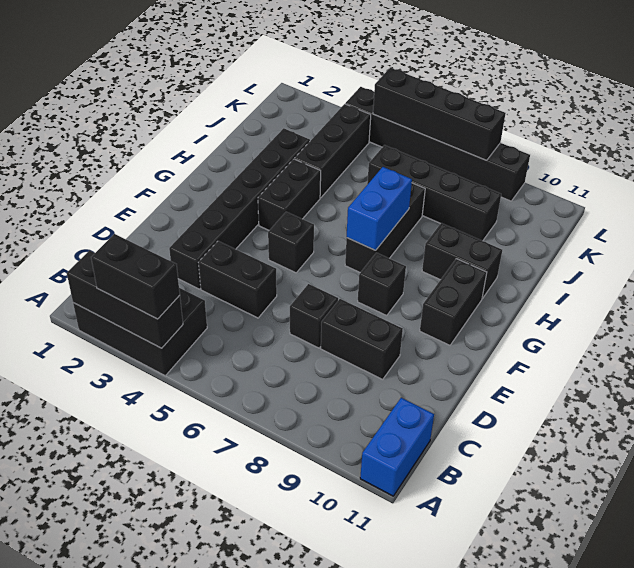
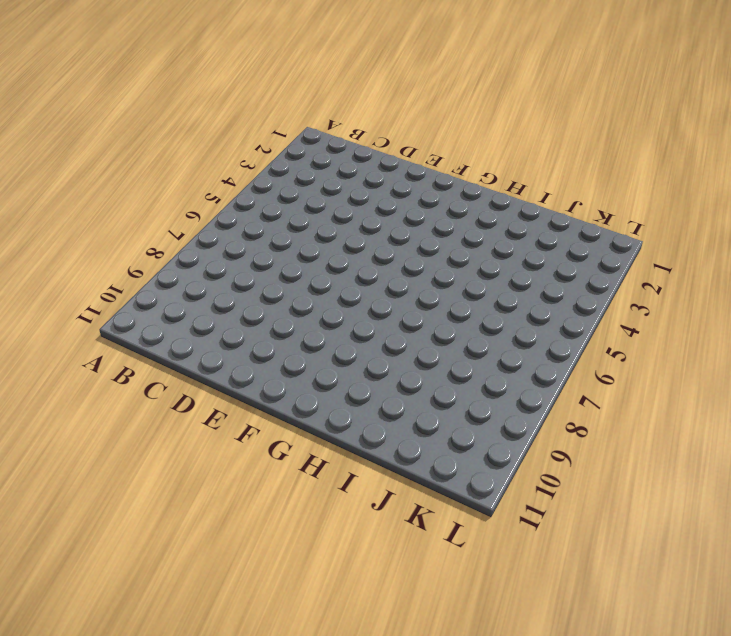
none -> black 2x3 brick [73,288,207,376]
none -> blue 1x2 brick [360,398,434,496]
none -> black 1x6 brick [169,128,310,289]

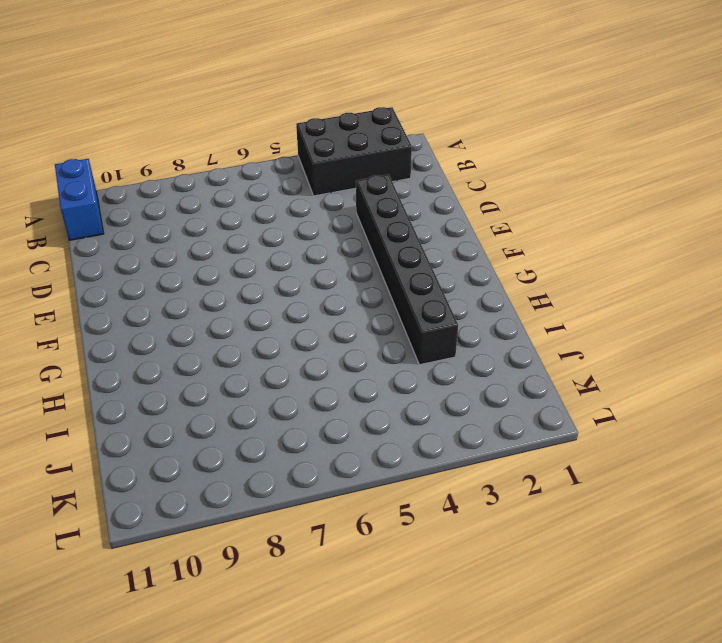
none -> black 1x2 brick [198,241,277,318]
none -> black 1x1 brick [290,284,338,348]
none -> black 1x2 brick [321,299,403,379]

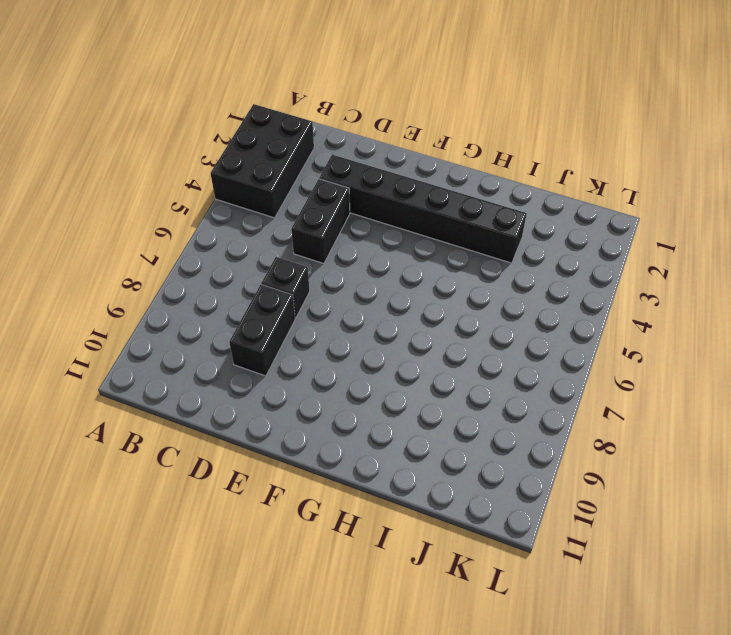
none -> blue 1x2 brick [360,398,434,496]
none -> black 1x1 brick [268,212,314,273]
none -> black 1x1 brick [358,253,406,316]

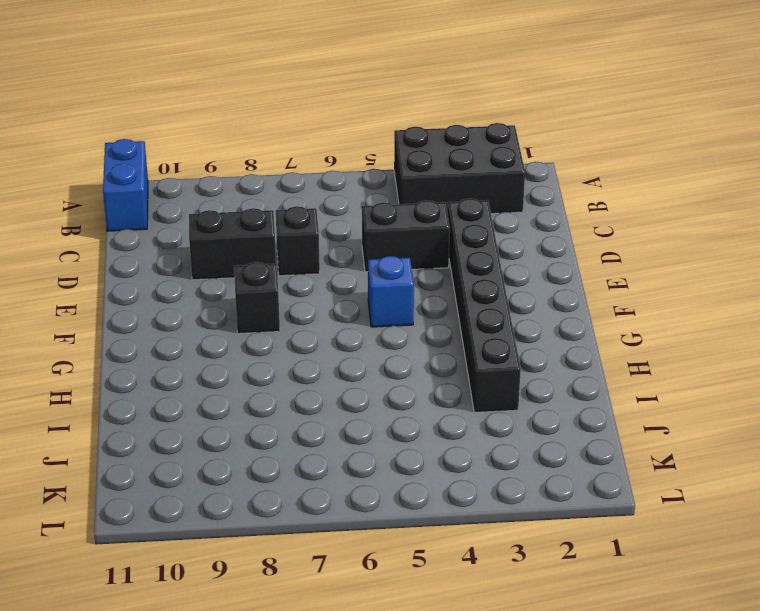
blue 1x1 brick [368,256,414,327] -> black 1x1 brick [268,212,314,273]
none -> black 1x2 brick [420,259,487,345]
none -> black 1x2 brick [258,159,321,230]
none -> black 1x3 brick [345,183,425,272]

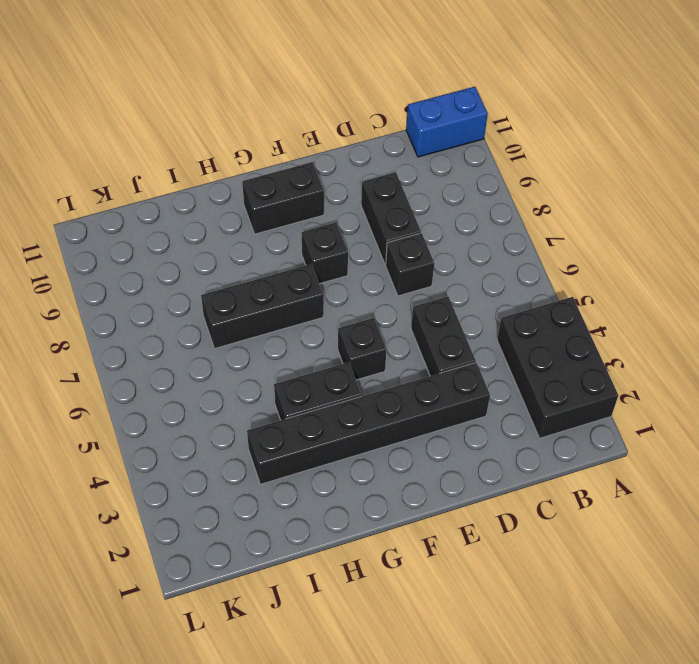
none -> black 1x2 brick [422,223,502,299]
none -> black 1x3 brick [295,104,371,198]
none -> black 1x4 brick [367,145,501,241]

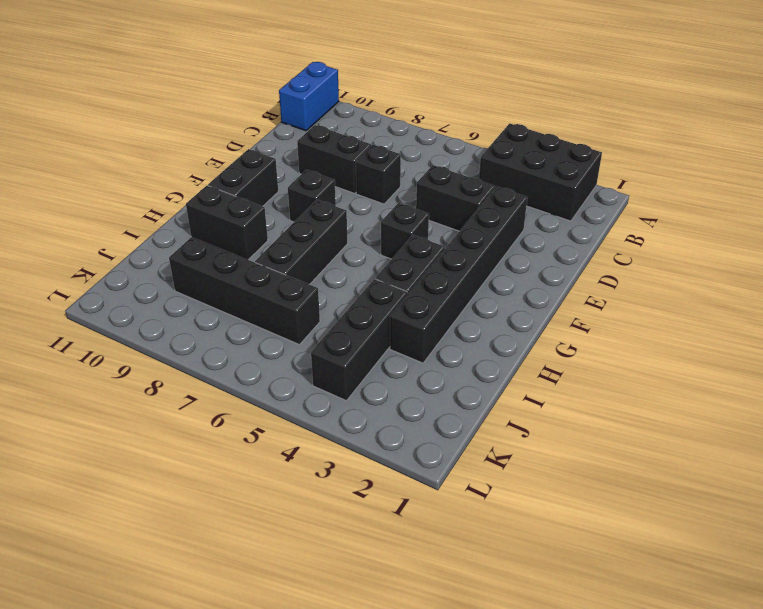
none -> black 1x6 brick [345,87,530,201]
none -> black 1x3 brick [67,250,183,348]
none -> blue 1x2 brick [347,167,412,250]

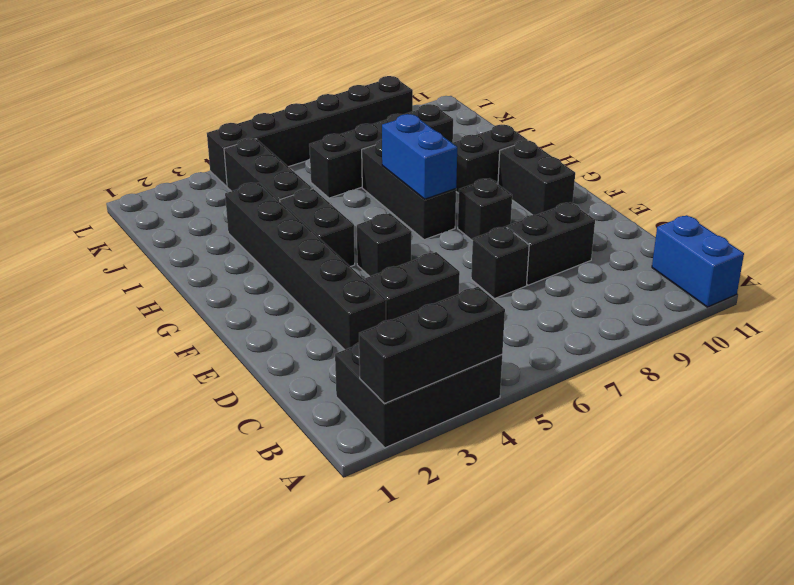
none -> black 1x4 brick [373,68,506,160]
none -> black 1x2 brick [91,234,180,319]

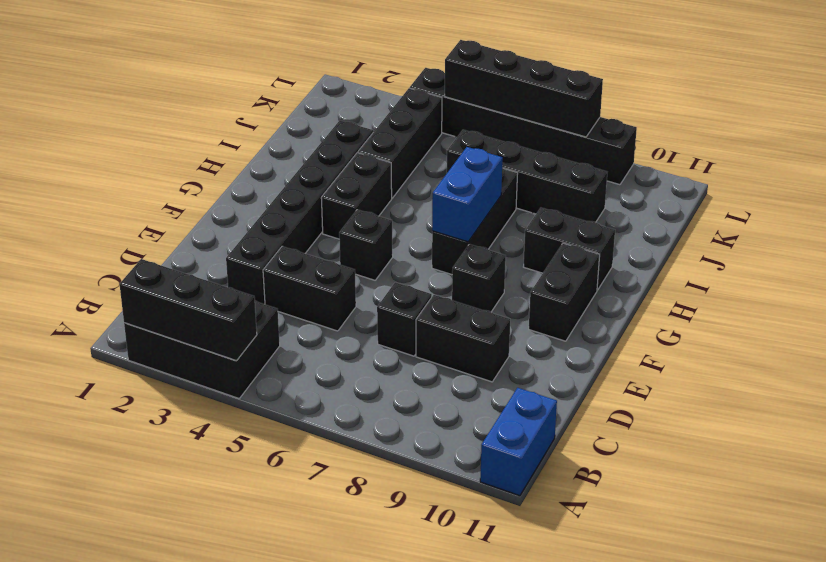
none -> black 1x2 brick [91,234,180,319]

